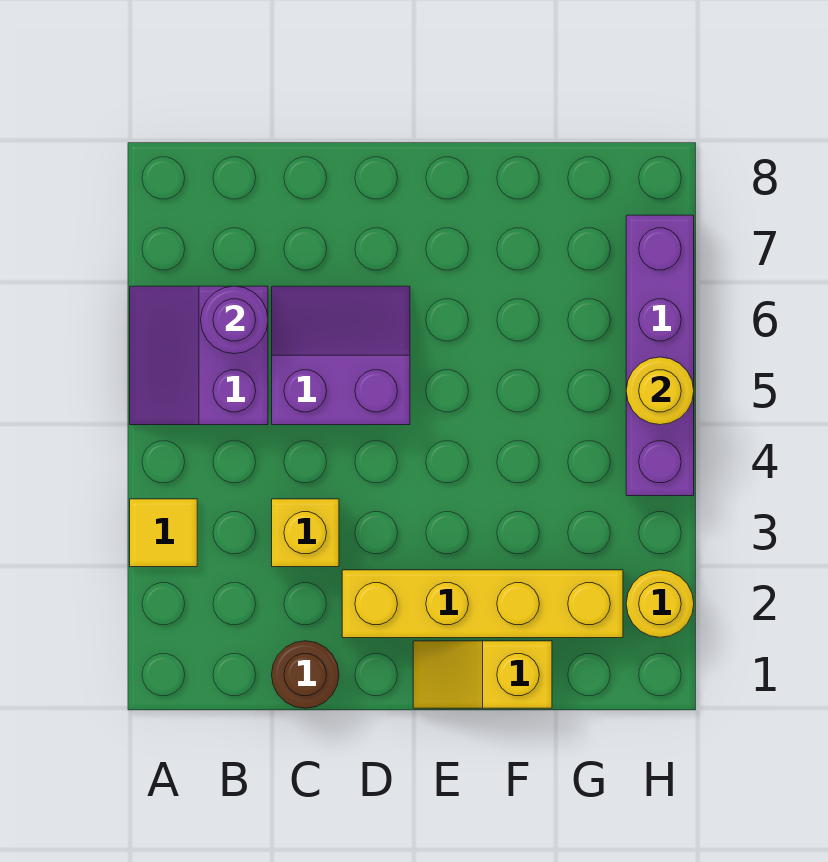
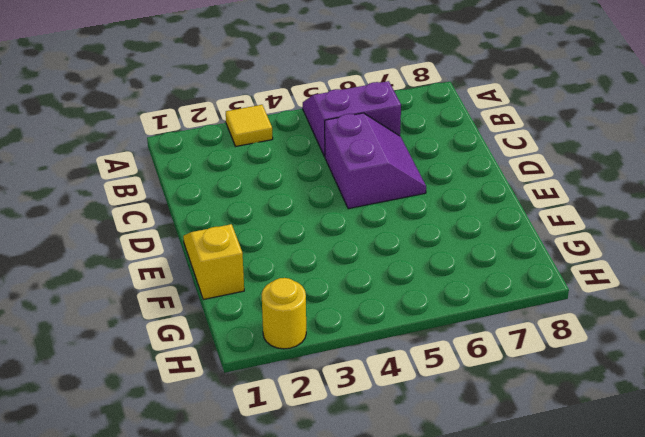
none -> brown 1x1 round brick [272,641,339,708]
none -> yellow 1x1 brick [272,499,339,567]

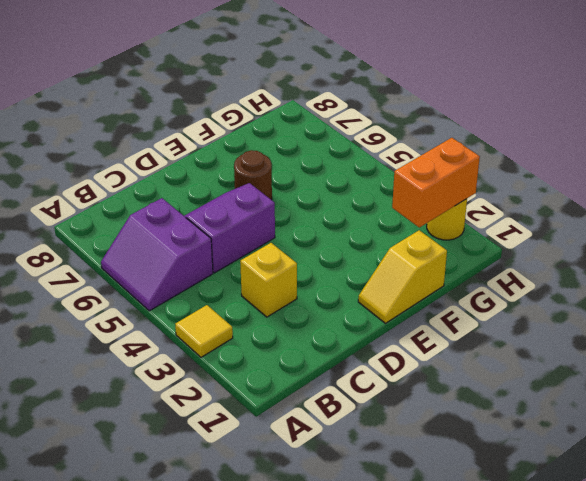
brown 1x1 round brick [234,150,272,200] -> brown 1x1 round brick moved to [272,641,339,708]
orange 1x2 brick [392,138,480,227] -> none
none -> yellow 1x4 brick [342,570,623,638]
none -> purple 1x4 brick [626,215,694,496]

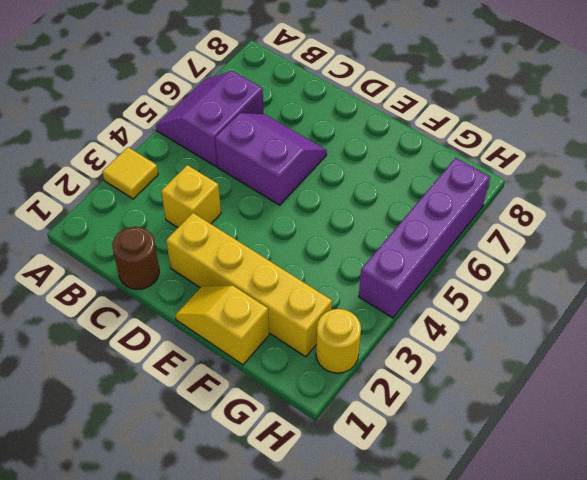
none -> purple 1x1 round brick [201,286,268,354]
none -> yellow 1x1 round brick [626,357,694,425]

